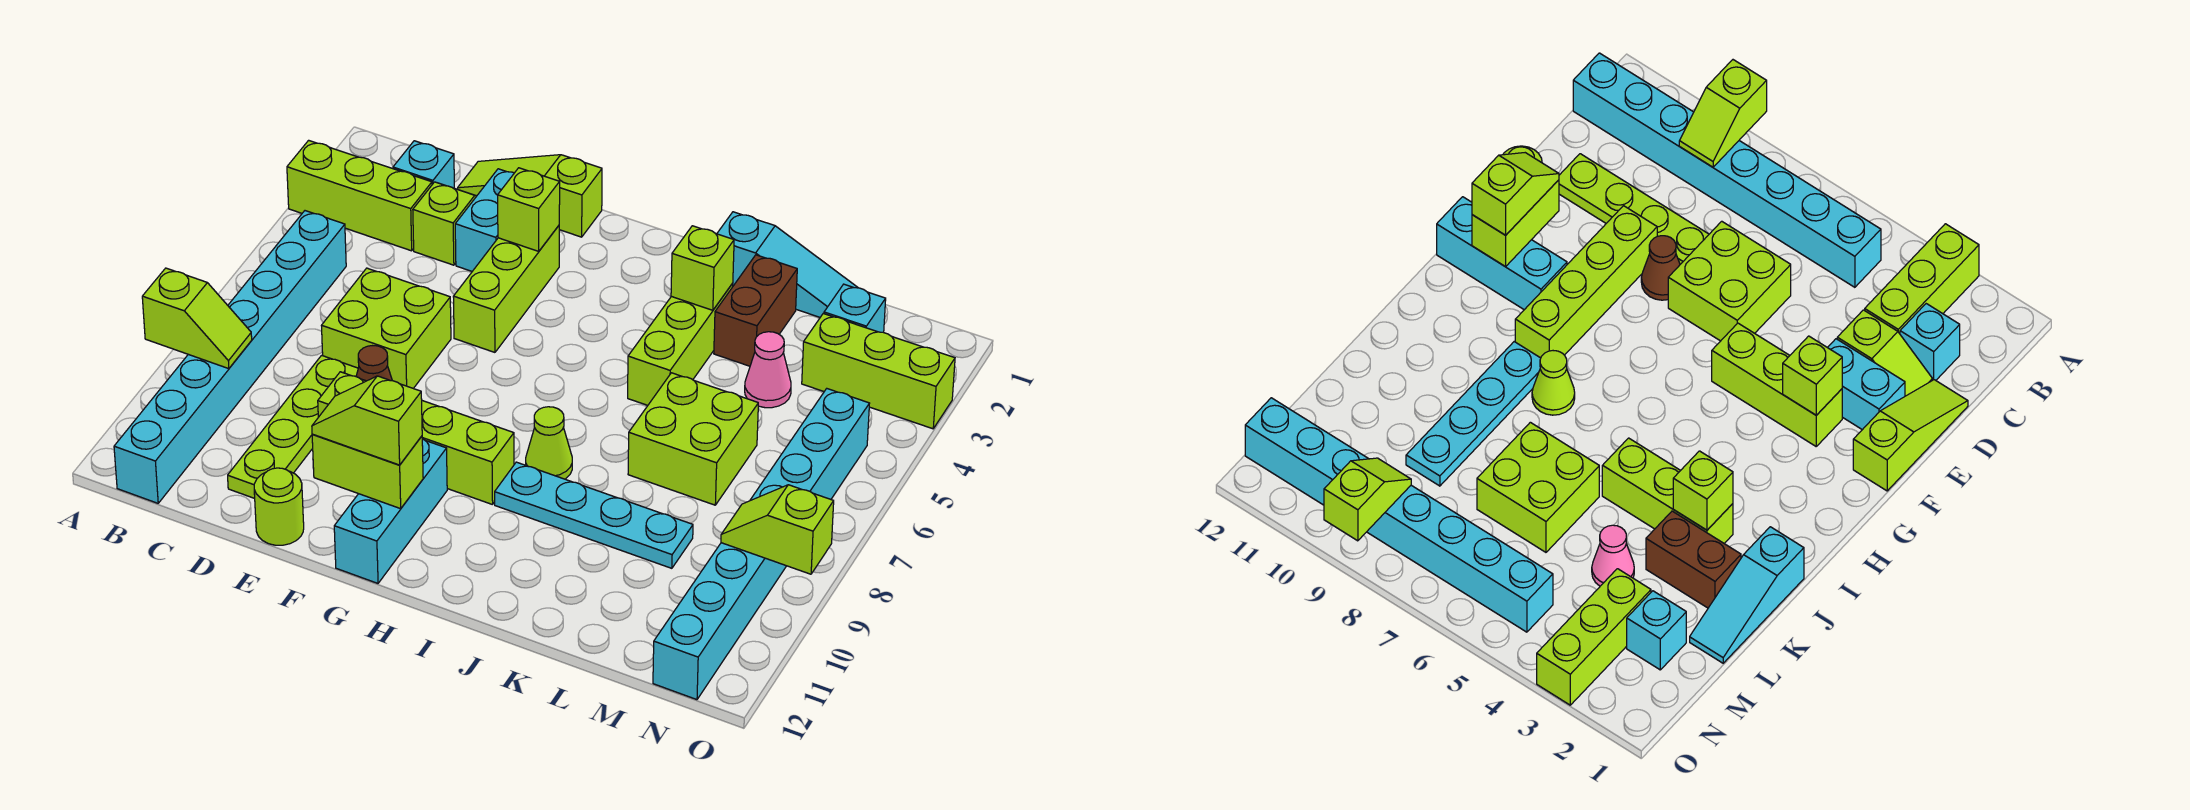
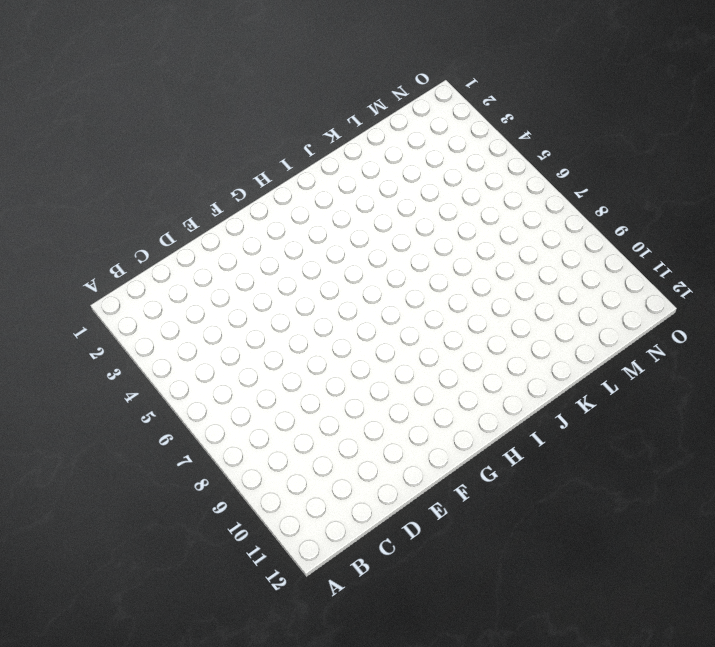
none -> lime 1x3 brick [287,140,432,251]
none -> cyan 1x8 brick [114,211,346,503]
none -> cyan 1x1 brick [393,141,454,188]

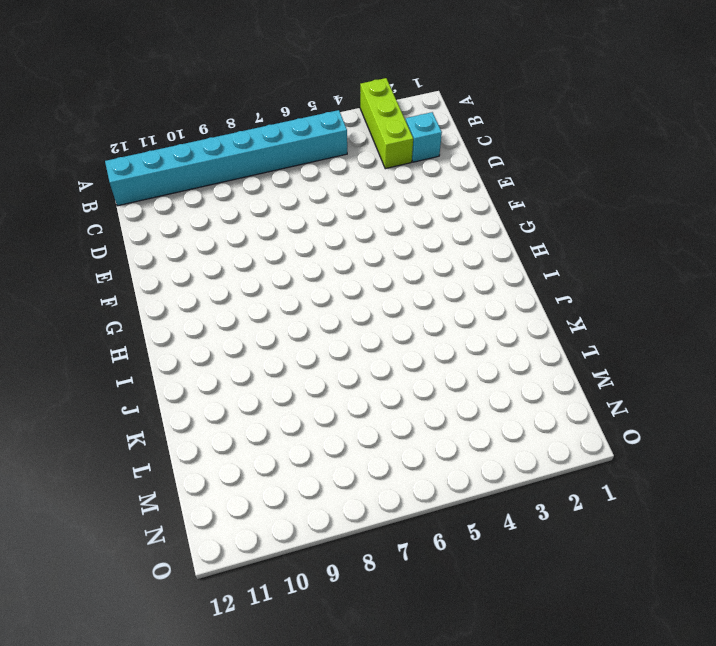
none -> lime 1x3 slope [458,155,602,237]
none -> lime 1x2 slope [413,182,476,265]
none -> lime 2x2 brick [321,268,451,388]

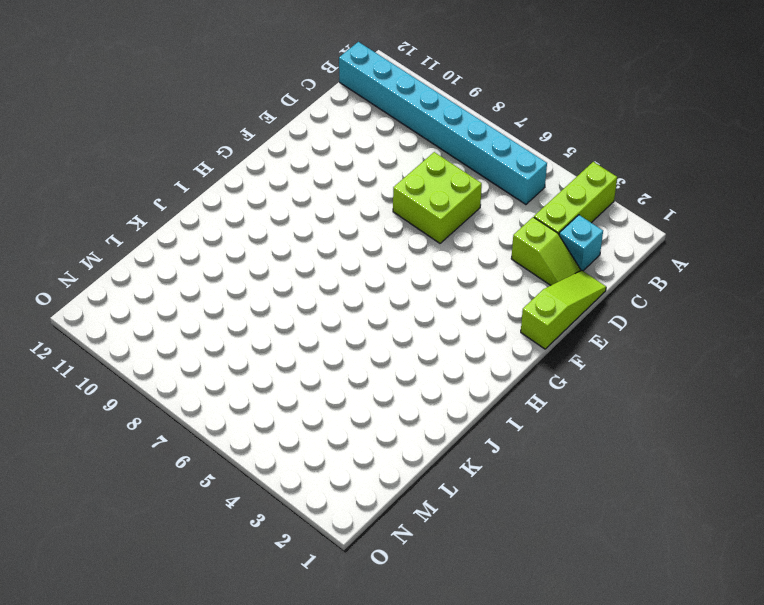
none -> lime 1x4 plate [228,355,358,498]
none -> cyan 1x2 brick [455,169,514,271]
none -> brown 1x1 cone [356,346,392,381]

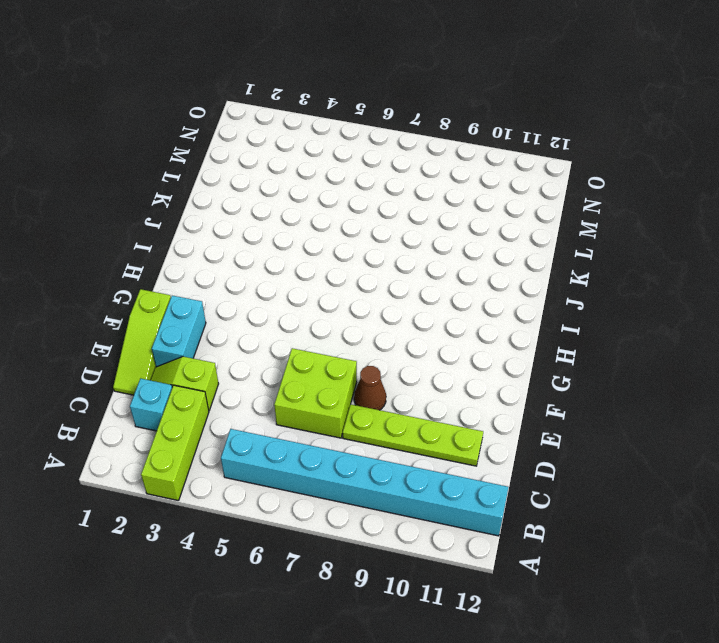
cyan 1x2 brick [152,296,206,367] -> cyan 1x2 brick turned to [455,169,514,271]
none -> lime 1x4 brick [318,372,514,505]
none -> lime 1x1 round brick [254,468,304,545]
none -> lime 1x3 brick [453,226,559,352]

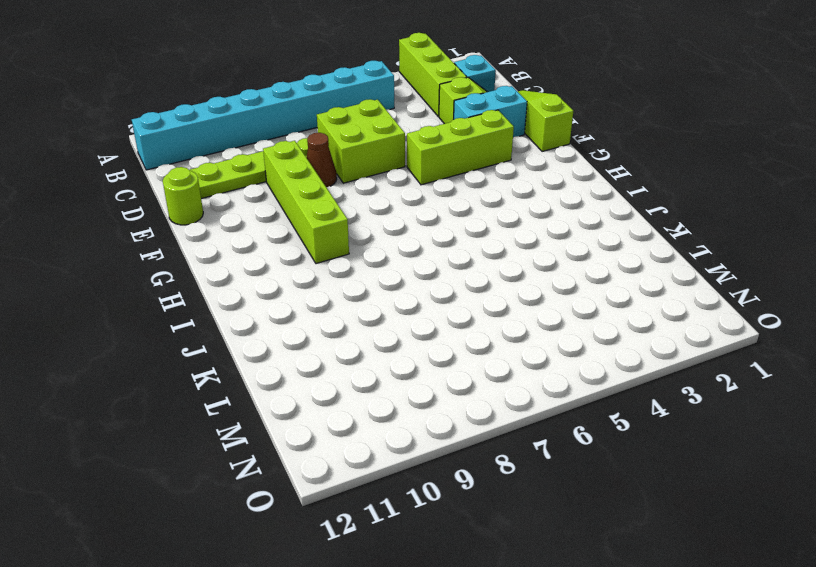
none -> cyan 1x3 brick [334,439,447,583]
none -> lime 1x1 cone [526,407,572,479]
none -> cyan 1x4 plate [495,462,693,568]

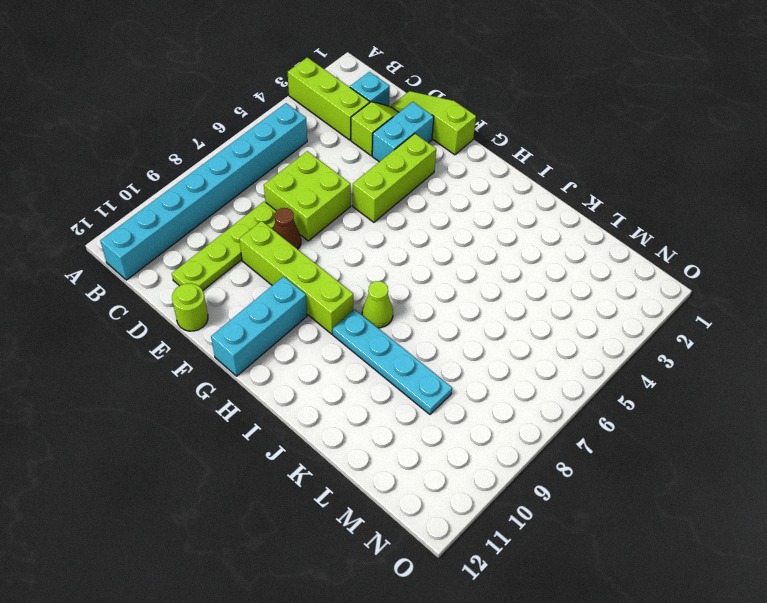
none -> cyan 1x3 slope [717,212,858,317]
none -> lime 1x3 brick [628,283,733,405]
none -> brown 1x2 brick [714,255,797,366]

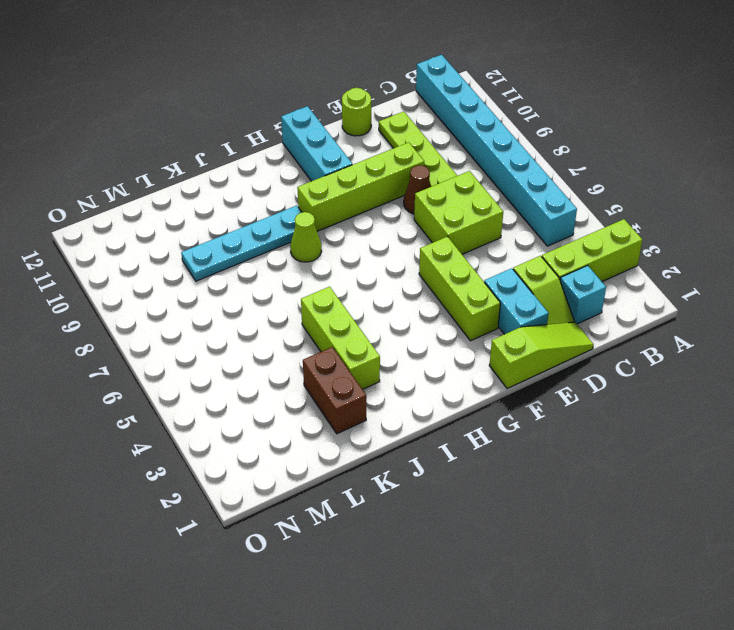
none -> cyan 1x3 slope [717,212,858,317]
none -> lime 2x2 brick [628,373,758,505]
none -> pink 1x1 cone [745,332,791,408]

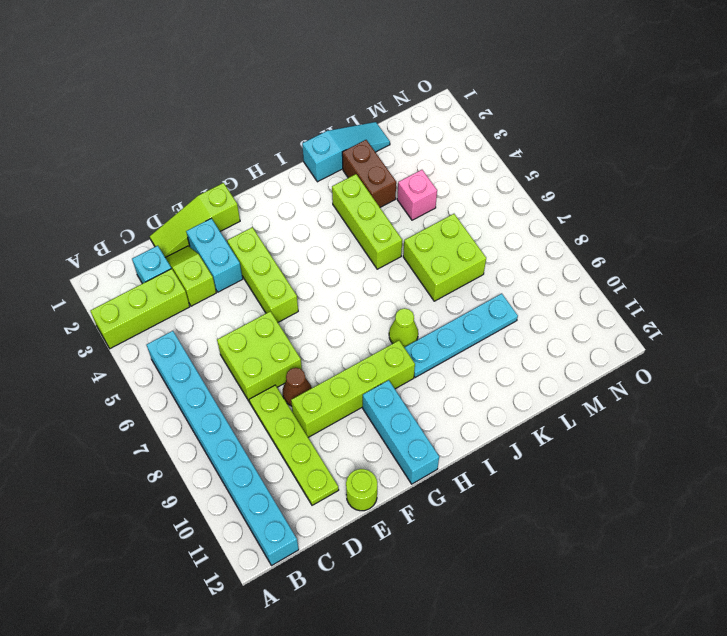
pink 1x1 brick [397,170,437,220] -> pink 1x1 cone [745,332,791,408]
none -> cyan 1x1 brick [824,284,886,332]
none -> lime 1x3 brick [802,314,955,429]
none -> cyan 1x8 brick [653,389,869,700]

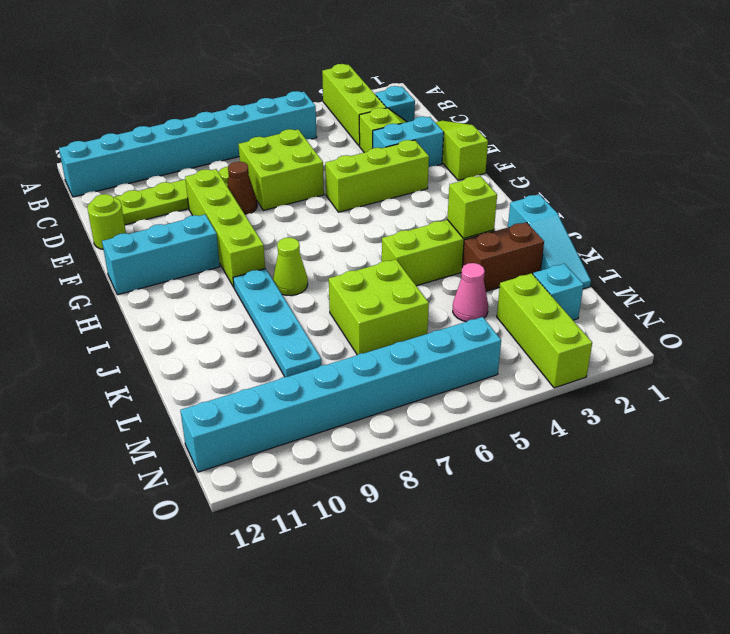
none -> lime 1x2 slope [142,268,252,369]
none -> lime 1x1 brick [498,168,560,251]
none -> lime 1x2 brick [312,434,423,509]

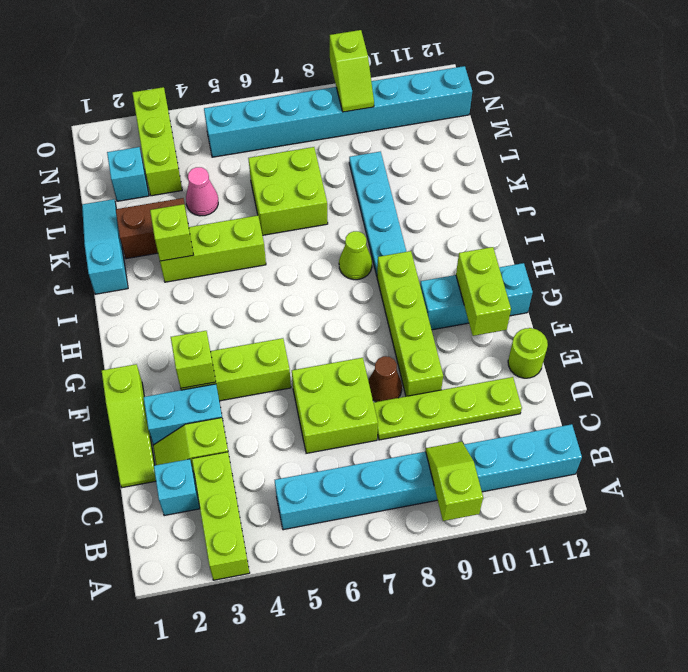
none -> lime 1x2 slope [312,376,422,465]

